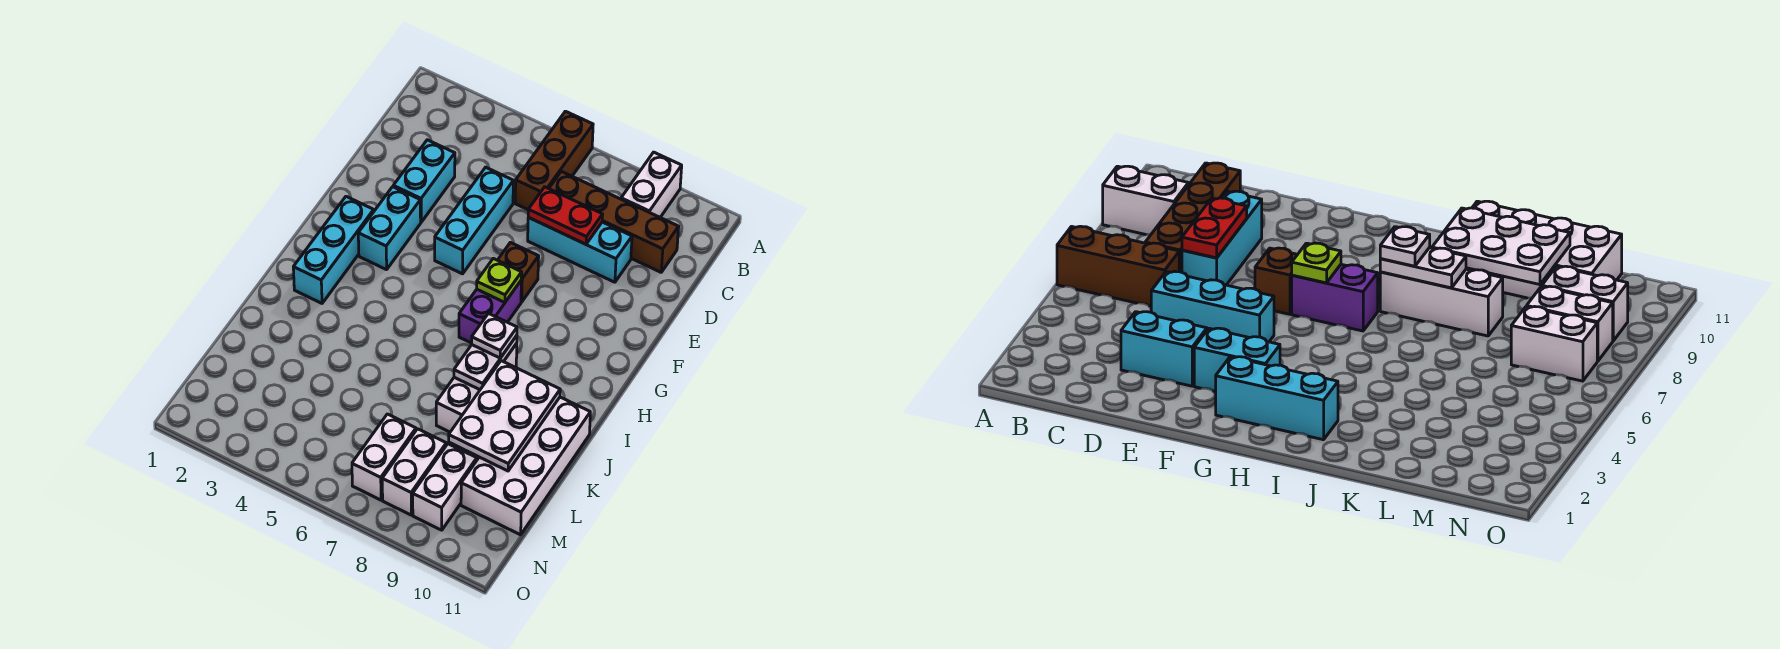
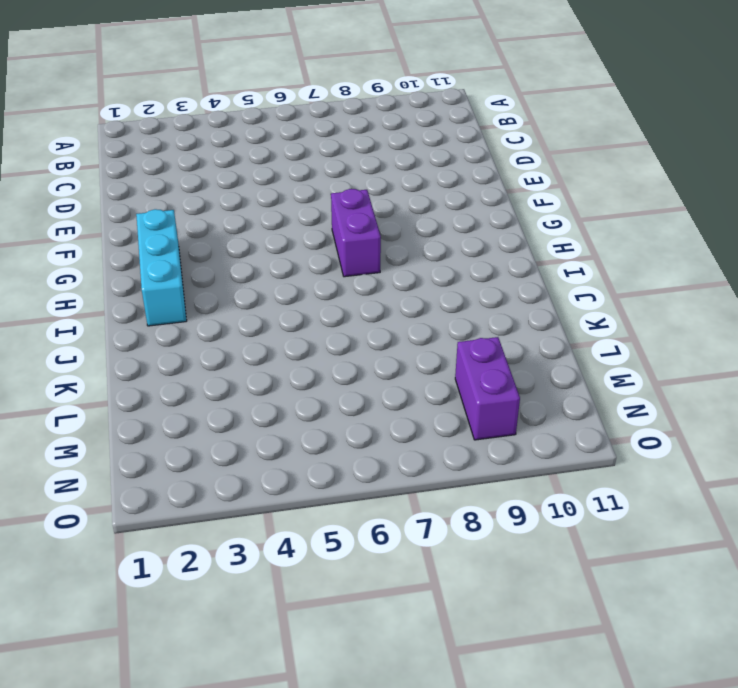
purple 1x2 brick [455,337,520,440] -> white 1x2 brick [413,444,477,530]
none -> brown 1x3 brick [515,111,593,210]
none -> white 1x2 brick [621,152,682,217]
none -> brown 1x4 brick [549,171,679,272]

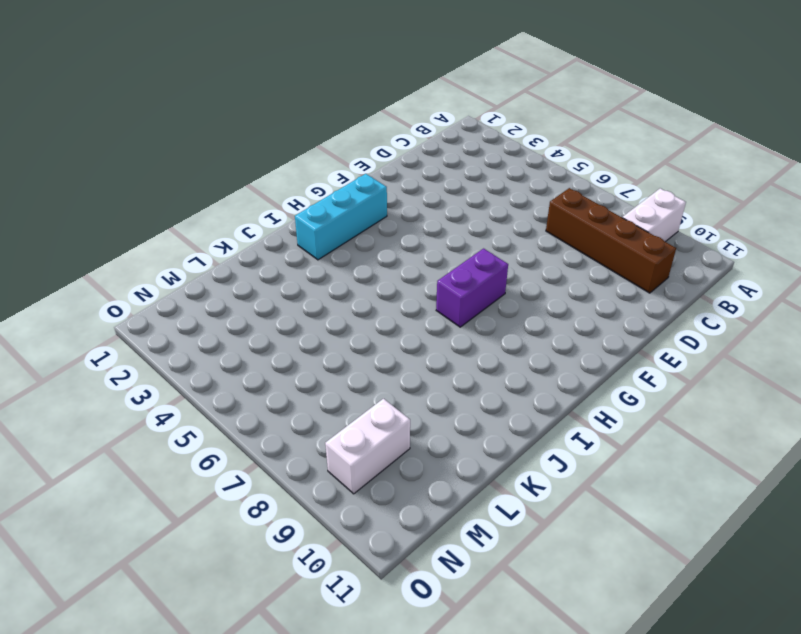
none -> brown 1x3 brick [515,111,593,210]
none -> cyan 1x2 brick [393,140,455,222]
none -> cyan 1x3 brick [435,167,513,274]

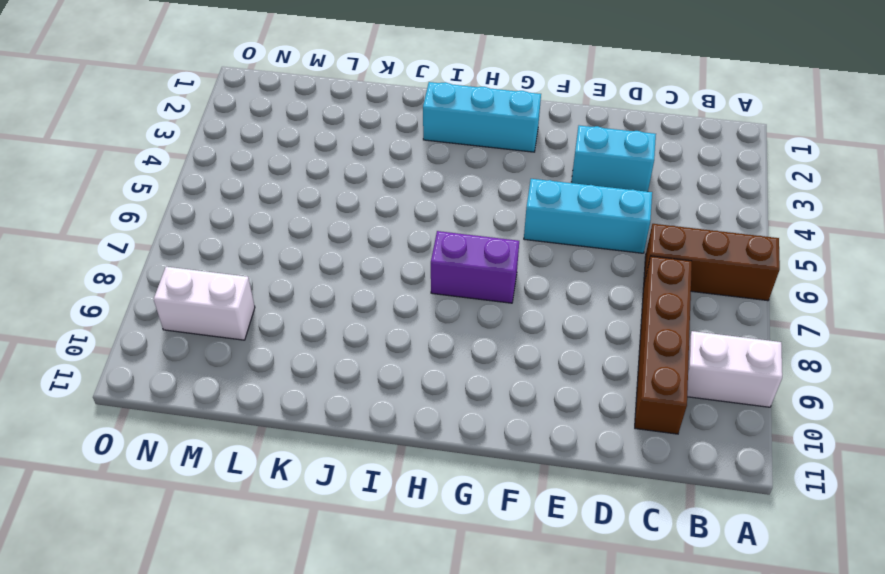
none -> cyan 1x3 brick [528,217,632,282]
none -> cyan 1x2 brick [358,187,421,270]
none -> brown 1x1 brick [498,242,539,302]

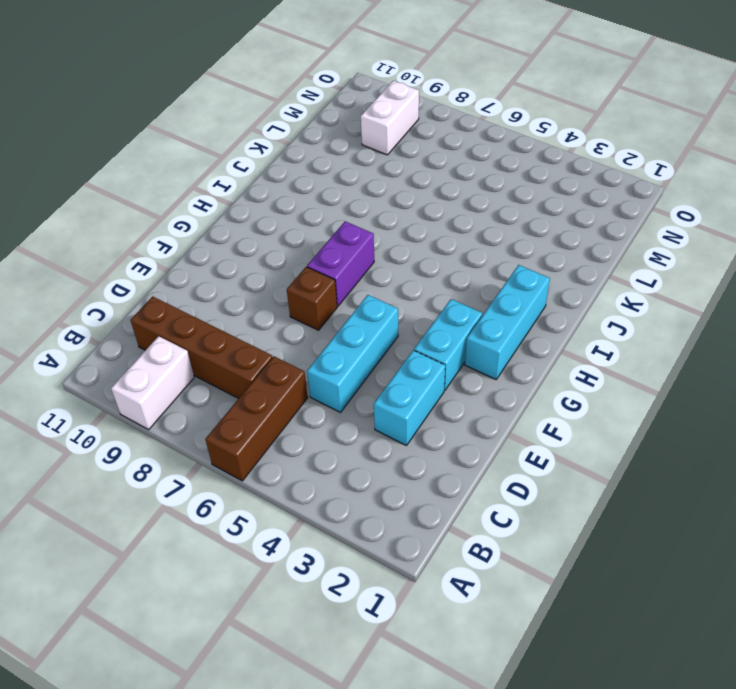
none -> cyan 1x3 brick [528,217,632,282]
none -> white 1x3 brick [436,344,517,432]
none -> white 2x4 brick [461,397,590,535]

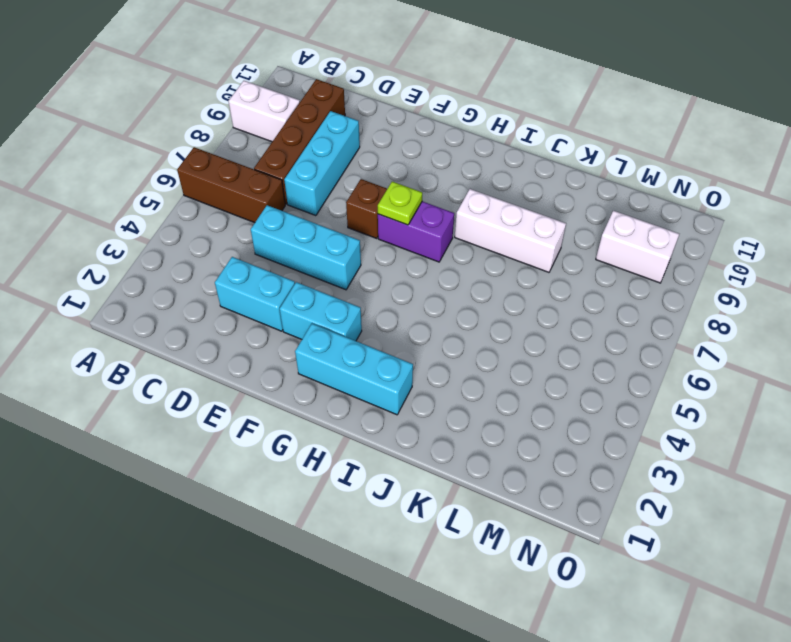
none -> white 2x4 brick [461,397,590,535]
none -> white 1x2 brick [352,414,416,500]
none -> white 1x2 brick [382,429,446,515]

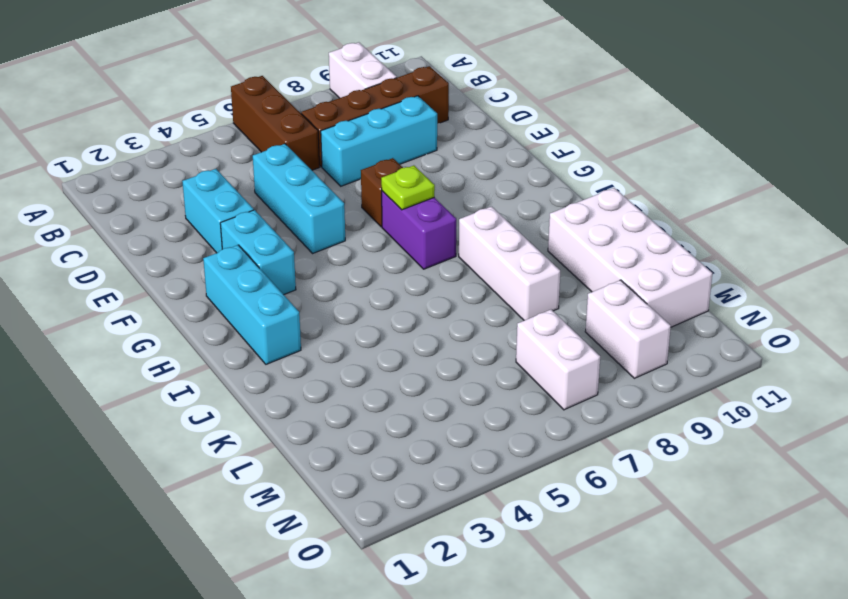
none -> white 1x2 brick [382,429,446,515]
none -> red 1x2 plate [528,187,603,244]
none -> white 1x2 plate [454,336,517,390]

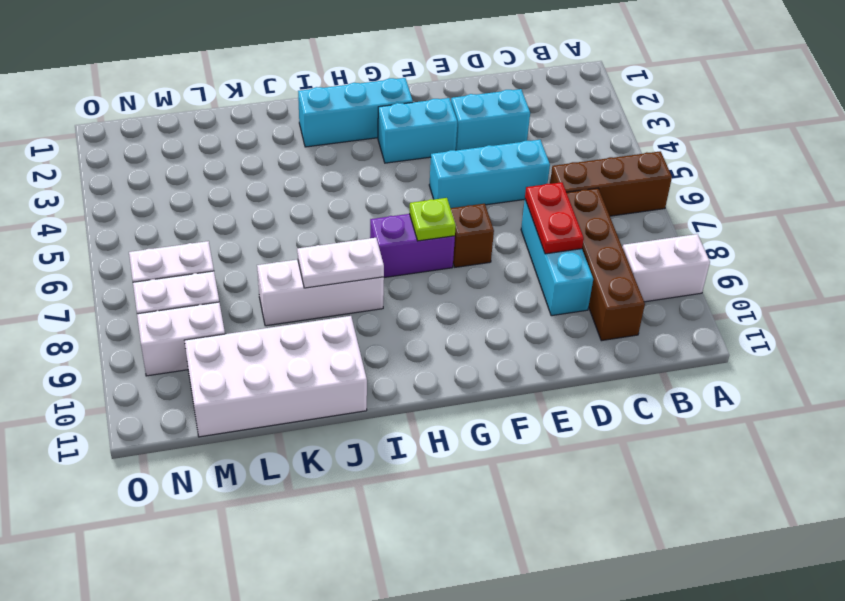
none -> white 2x3 plate [449,361,560,471]
none -> white 1x1 plate [472,313,517,358]

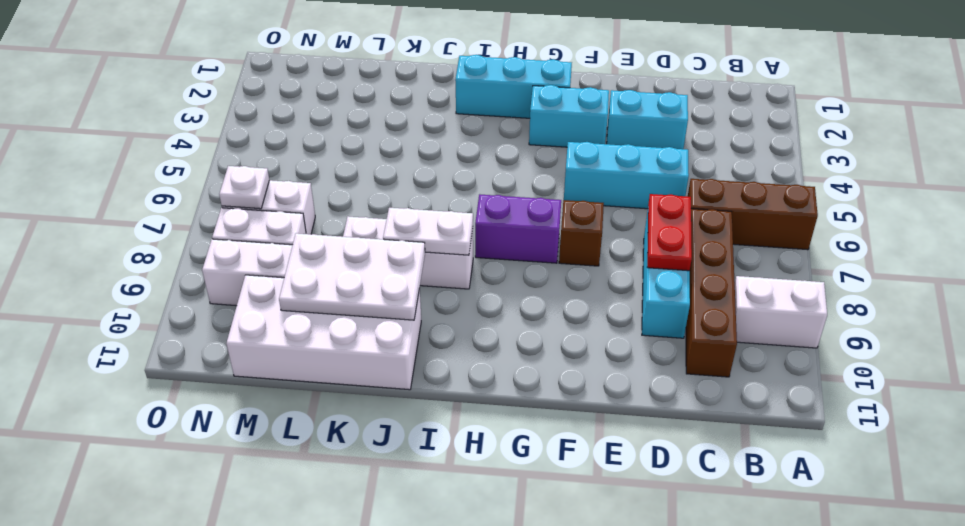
white 1x1 plate [219,166,269,209] -> white 1x1 plate moved to [472,313,517,358]
none -> lime 1x1 plate [477,258,522,302]

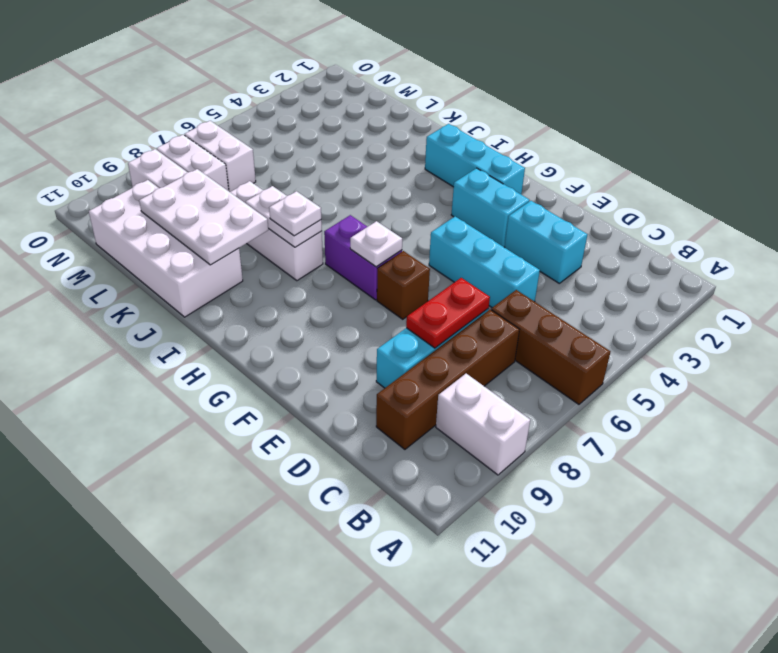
white 1x1 plate [350,221,402,267] -> lime 1x1 plate [477,258,522,302]

